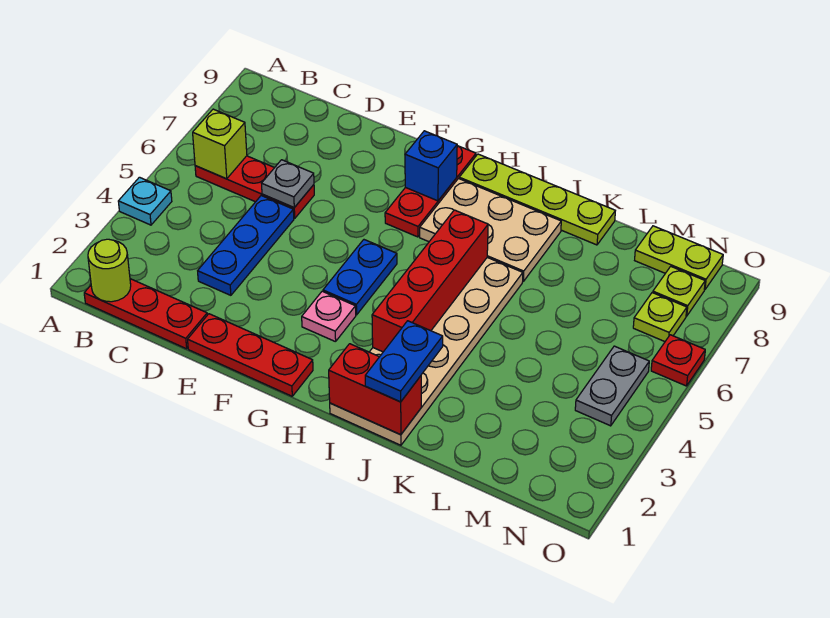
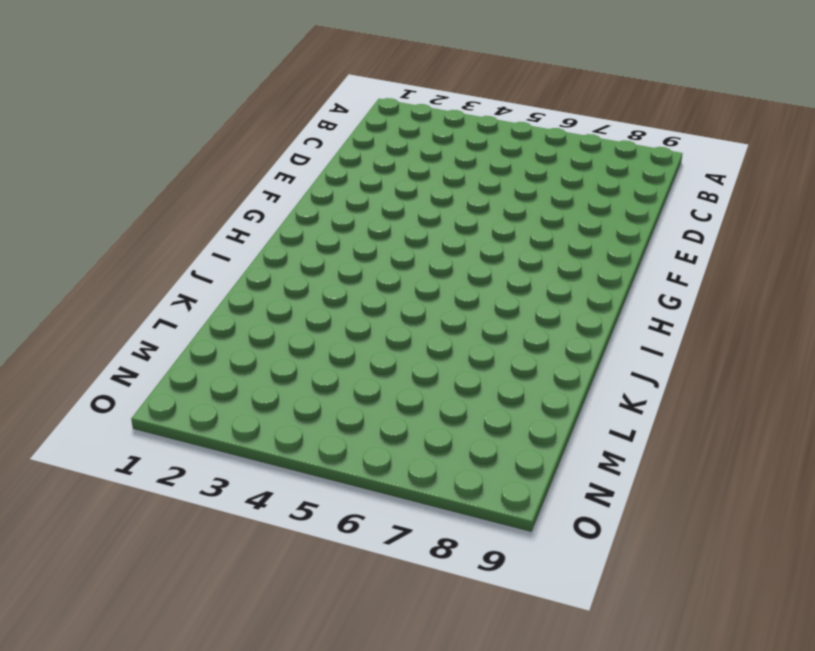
none -> cyan 1x1 plate [118,177,172,225]
none -> red 1x3 plate [84,279,207,349]
none -> red 1x3 plate [195,156,314,218]

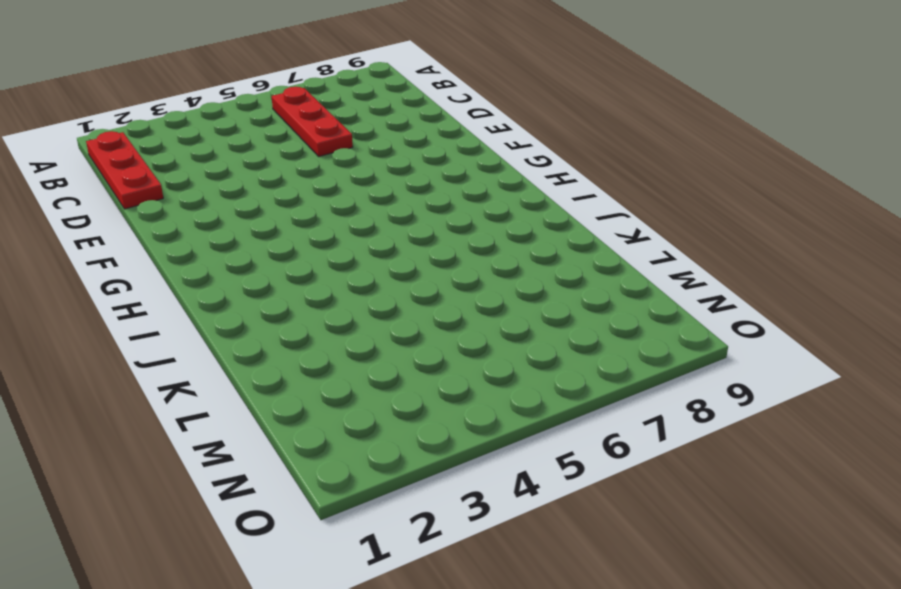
none -> cyan 1x1 plate [118,177,172,225]
none -> blue 1x3 plate [198,196,294,295]
none -> red 1x3 plate [188,314,313,396]

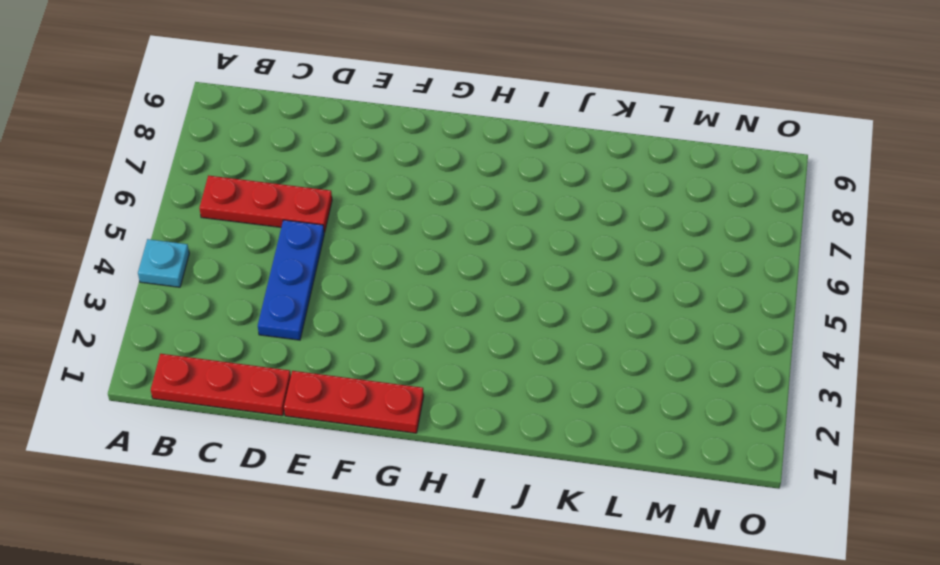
none -> pink 1x1 plate [302,291,356,342]
none -> blue 1x2 plate [323,240,397,315]
none -> red 1x3 plate [385,146,476,237]

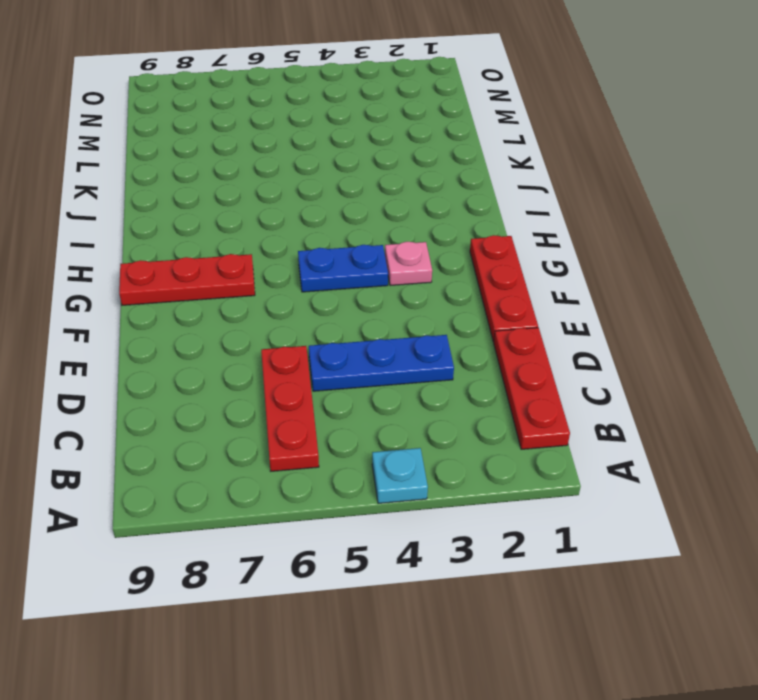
none -> tan 2x3 plate [420,179,561,281]
none -> lime 1x4 plate [459,154,615,245]
none -> tan 2x6 plate [330,257,523,445]

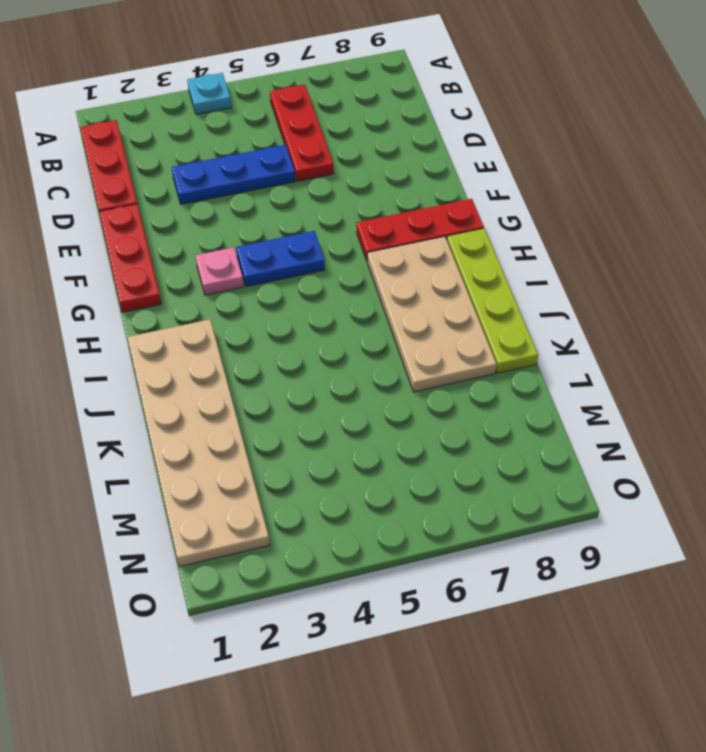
tan 2x4 plate [367,236,496,392] -> tan 2x3 plate [420,179,561,281]
tan 2x6 plate [127,319,270,567] -> tan 2x6 plate turned to [330,257,523,445]
none -> lime 1x2 plate [635,226,723,290]
none -> grey 1x2 plate [575,346,649,426]
none -> lime 1x1 plate [633,293,687,342]

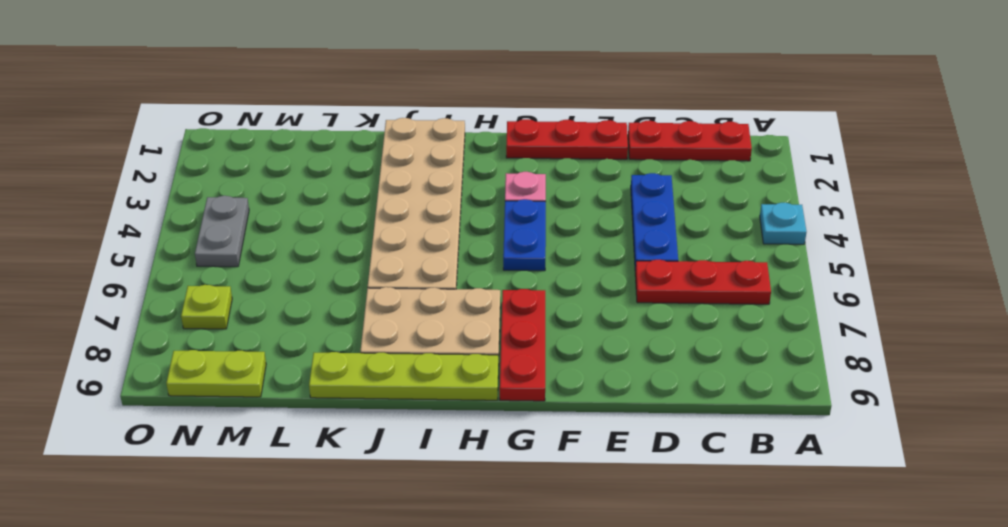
none -> lime 1x1 plate [653,266,705,316]
none -> red 1x1 plate [651,335,705,386]
none -> lime 1x1 round brick [88,239,131,302]

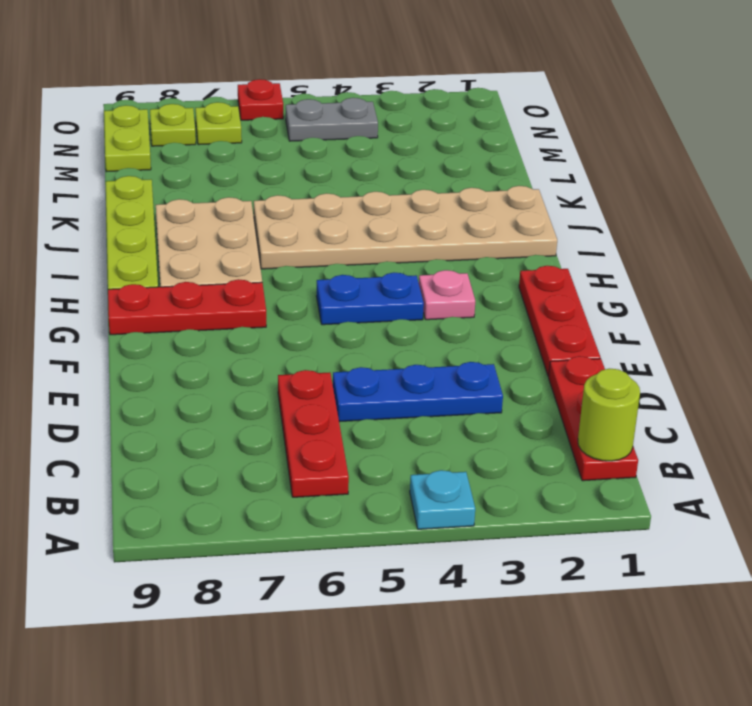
none -> lime 1x1 brick [193,109,247,179]
none -> grey 1x1 plate [262,160,314,207]
none -> blue 1x1 brick [405,131,457,201]

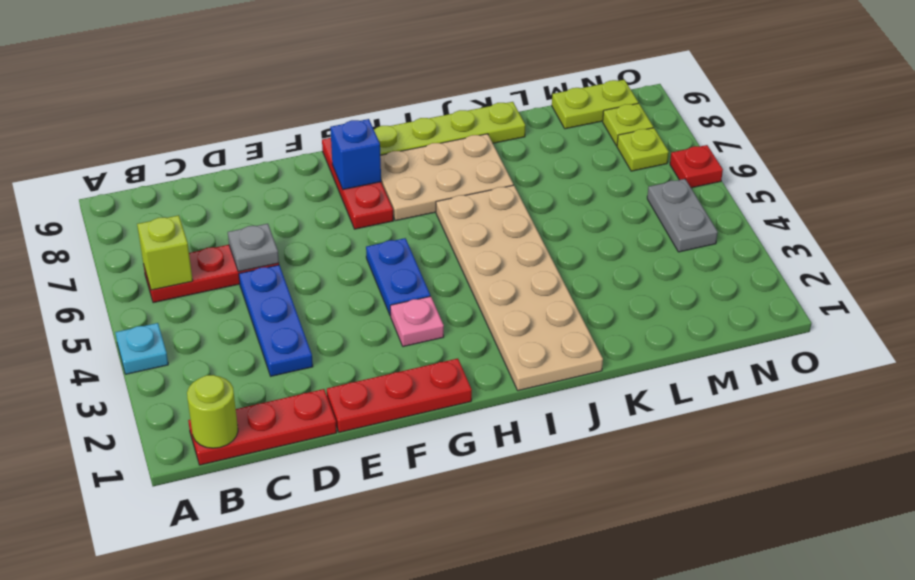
none -> red 1x2 brick [329,344,421,435]
none -> red 1x4 brick [372,210,488,352]
none -> blue 1x2 plate [365,321,443,402]

